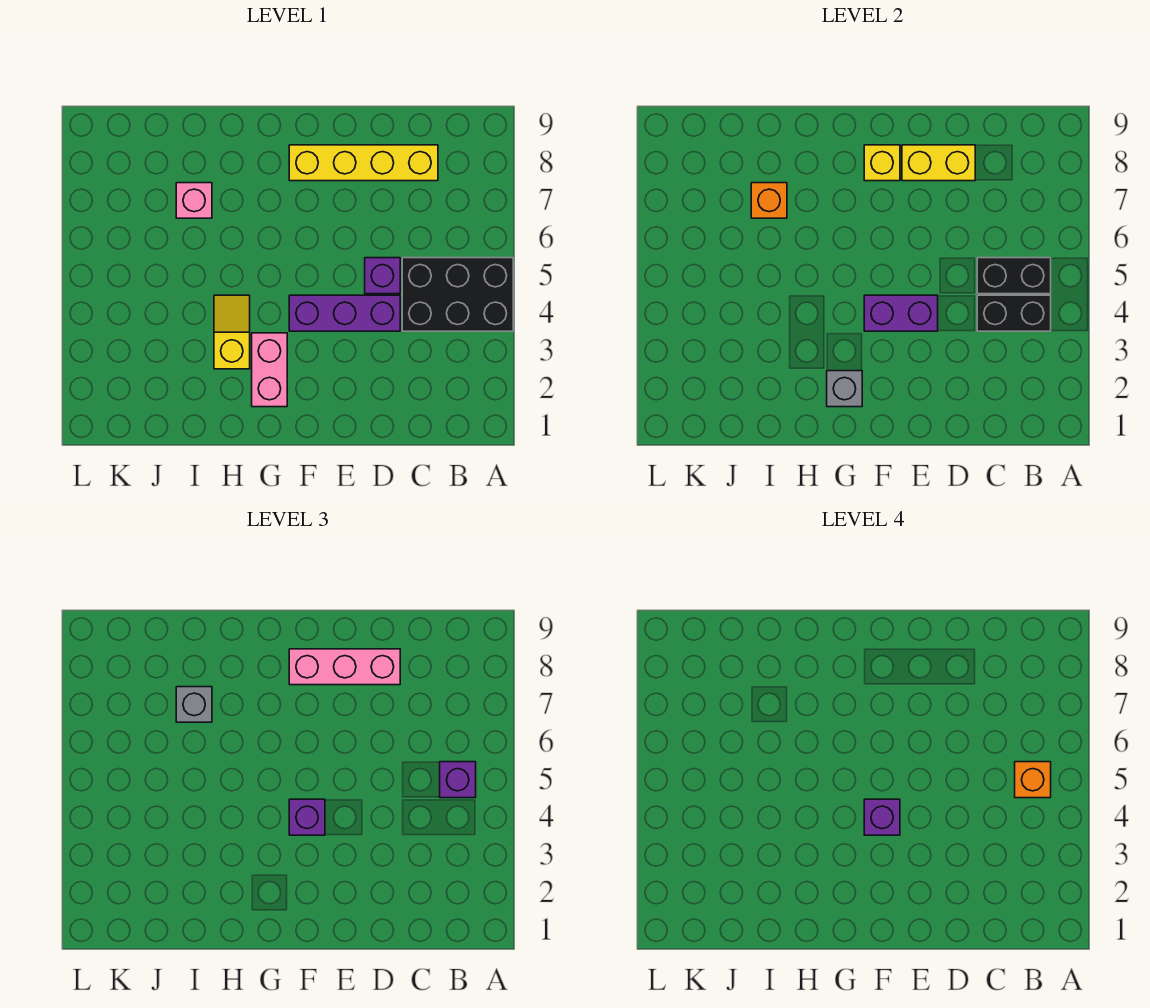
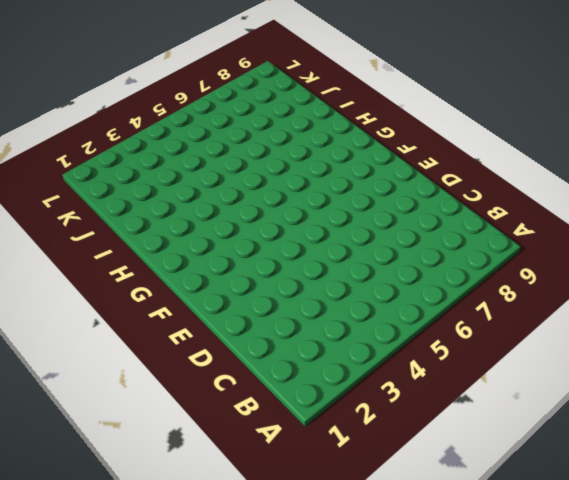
none -> black 2x3 brick [402,258,513,331]
none -> yellow 1x4 brick [289,145,438,181]
none -> purple 1x3 brick [289,295,400,331]

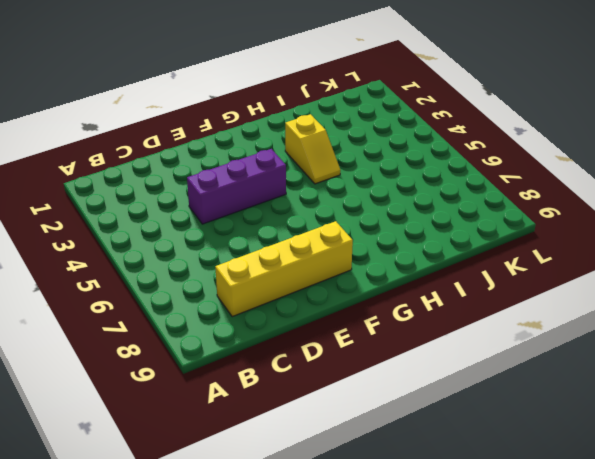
none -> black 2x3 brick [402,258,513,331]
none -> purple 1x1 brick [365,258,400,294]
none -> pink 1x2 brick [252,333,287,407]

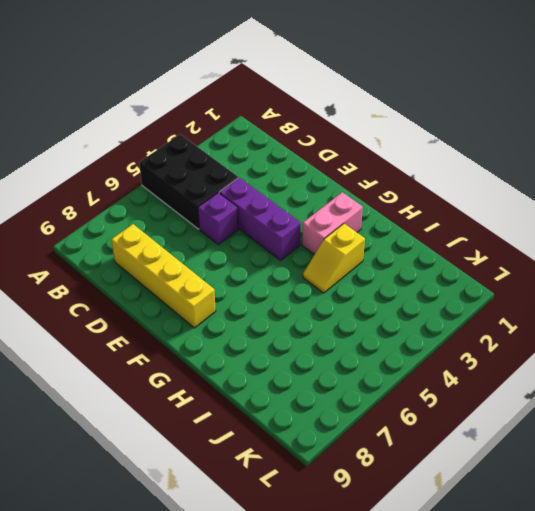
none -> pink 1x1 brick [176,183,212,218]
none -> black 1x2 brick [977,295,1051,331]
none -> black 1x2 brick [977,258,1051,294]

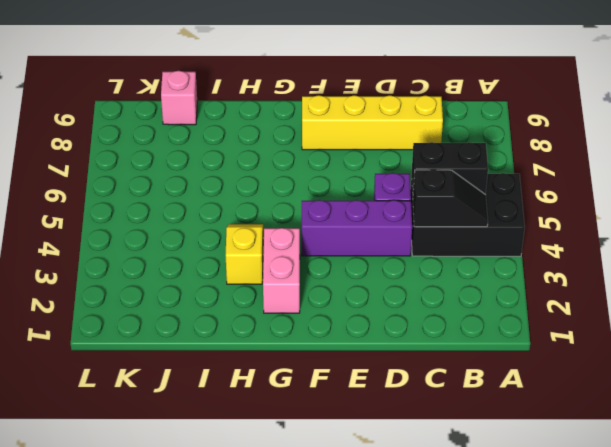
black 1x2 slope [413,170,488,227] -> black 1x2 brick [977,295,1051,331]
pink 1x1 brick [161,71,197,125] -> pink 1x1 brick moved to [176,183,212,218]
none -> yellow 1x2 brick [902,145,975,181]
none -> purple 1x2 brick [864,295,938,331]
none -> yellow 1x1 brick [864,145,900,181]

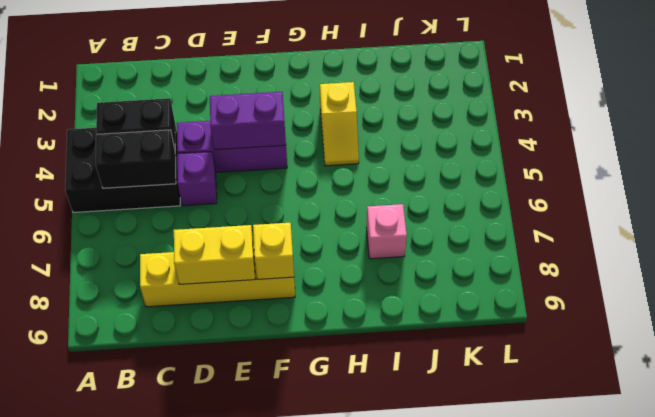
none -> pink 1x2 brick [252,333,287,407]
none -> grey 1x1 brick [827,371,862,407]
none -> orange 1x1 brick [751,183,787,218]

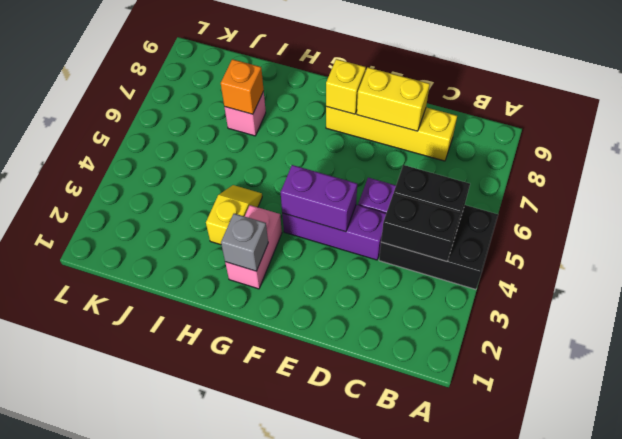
none -> purple 1x1 brick [440,762,476,798]
none -> pink 1x3 brick [289,649,400,685]
none -> purple 1x1 brick [289,799,325,835]

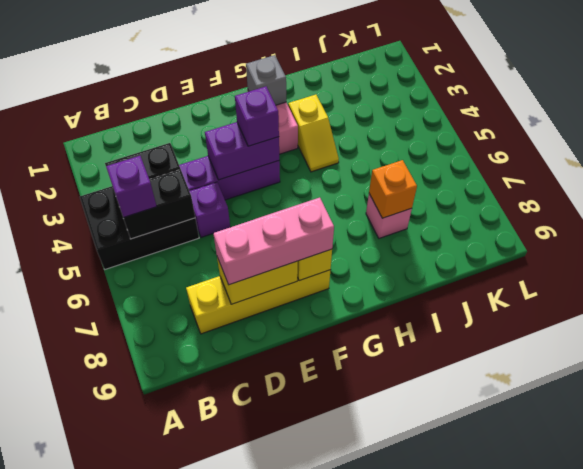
none -> grey 1x1 brick [176,687,212,722]
none -> orange 1x1 brick [1015,762,1051,798]
none -> purple 1x1 brick [864,799,900,835]

